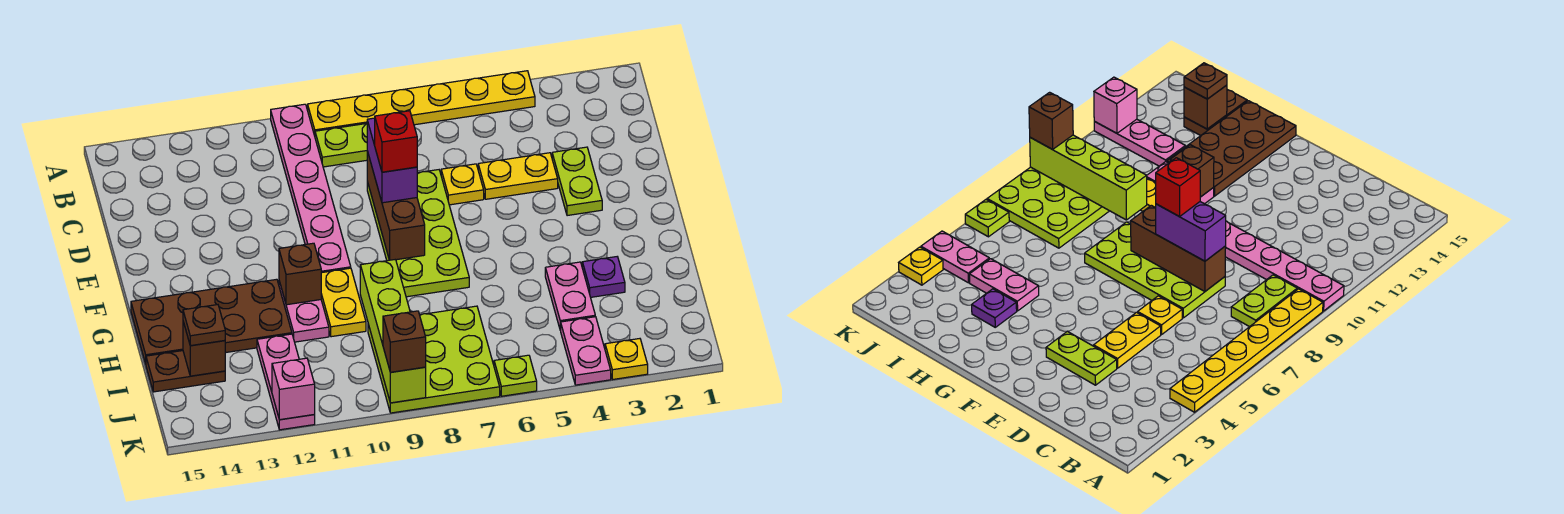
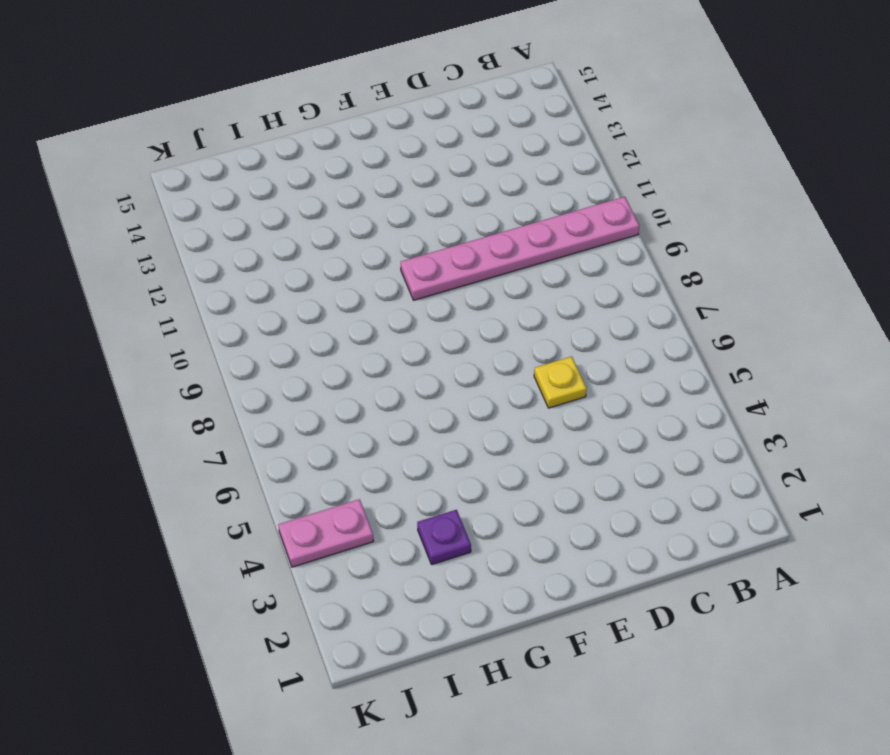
none -> yellow 1x6 plate [308,71,535,136]
none -> lime 1x2 plate [315,123,367,167]
none -> lime 1x2 plate [552,147,602,216]

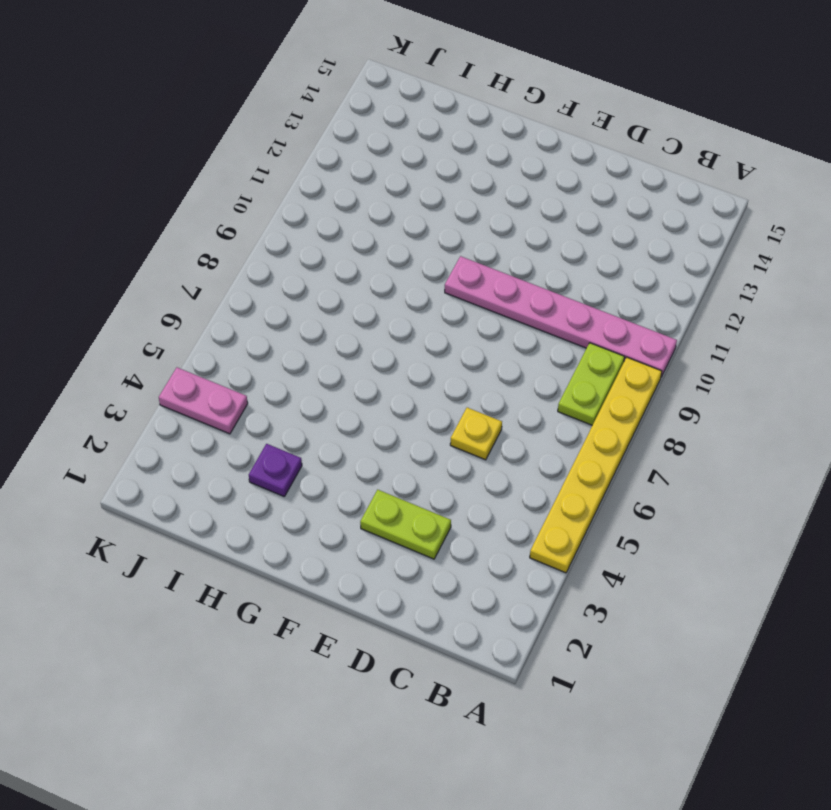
none -> yellow 1x2 plate [478,153,558,199]
none -> lime 2x4 plate [367,170,469,297]
none -> yellow 1x2 plate [321,268,366,337]

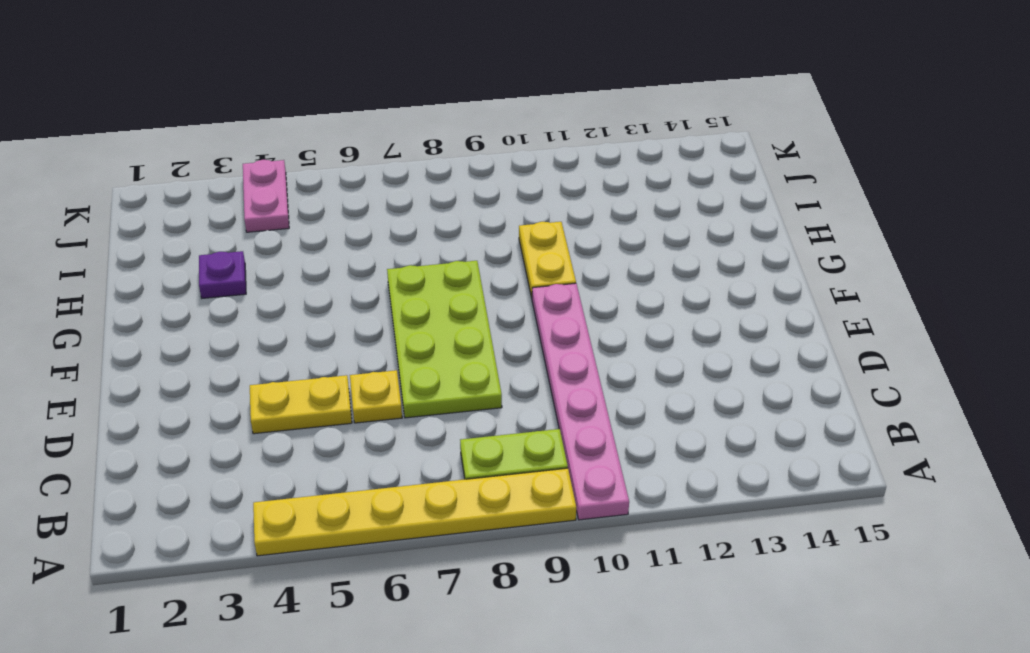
none -> lime 1x2 plate [552,147,602,216]
none -> pink 1x2 plate [279,281,329,342]
none -> brown 2x4 plate [131,279,292,364]

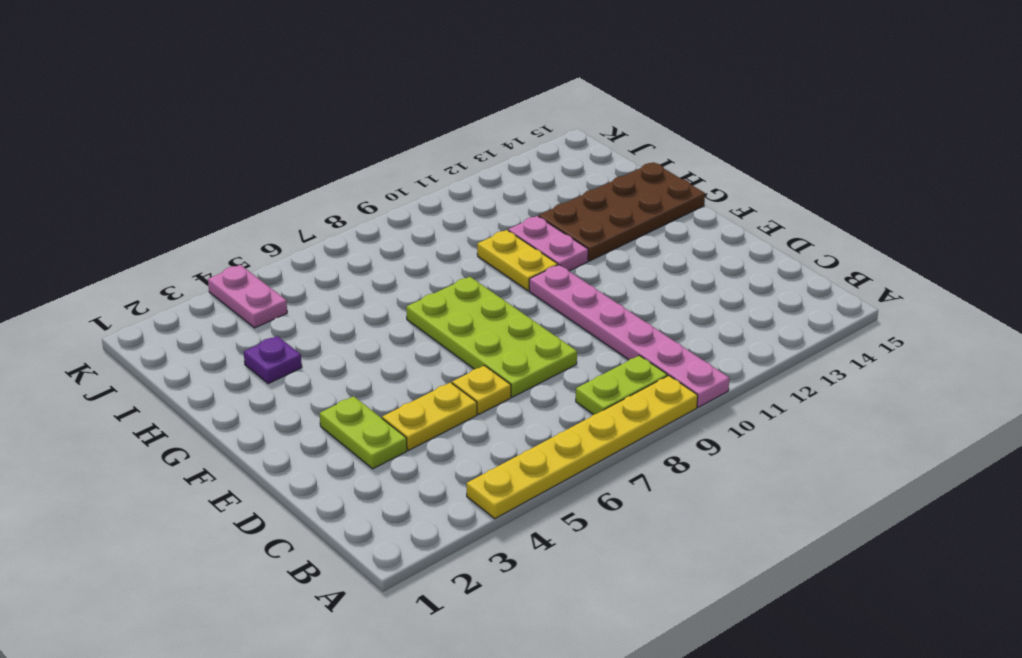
none -> pink 1x2 plate [545,262,595,330]
none -> lime 3x3 plate [368,306,500,413]
none -> pink 1x3 plate [257,334,315,430]

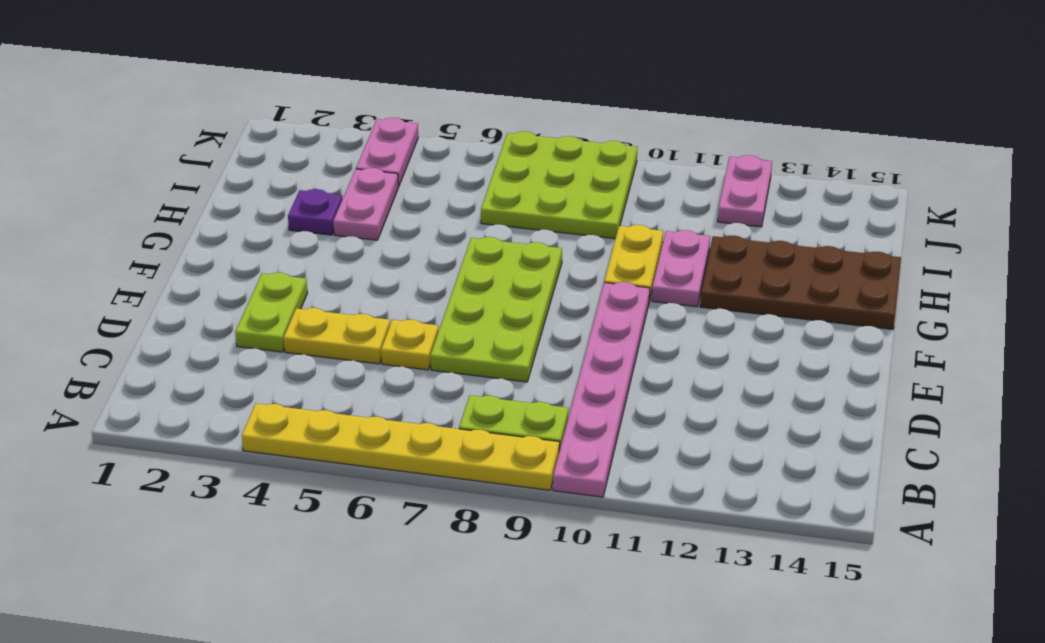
pink 1x2 plate [718,155,772,227] -> pink 1x3 plate [257,334,315,430]
none -> brown 1x2 plate [146,351,225,392]
none -> yellow 1x1 plate [605,339,648,379]
none -> lime 1x1 plate [494,355,537,396]

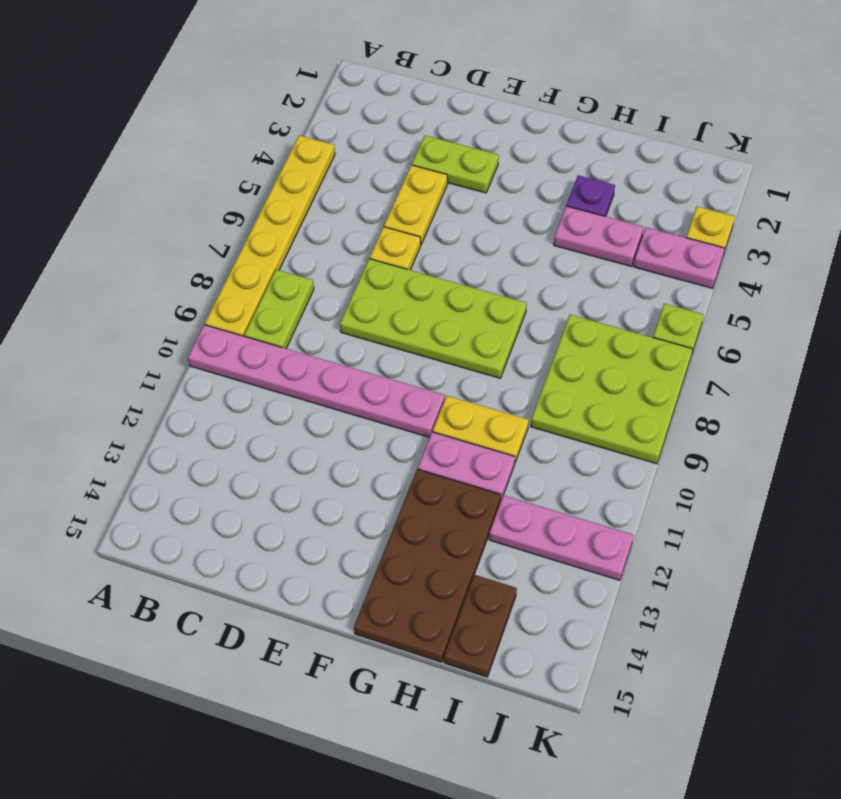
none -> brown 1x3 brick [367,151,425,260]
none -> brown 1x1 brick [279,243,321,305]
none -> lime 1x4 brick [360,259,426,403]

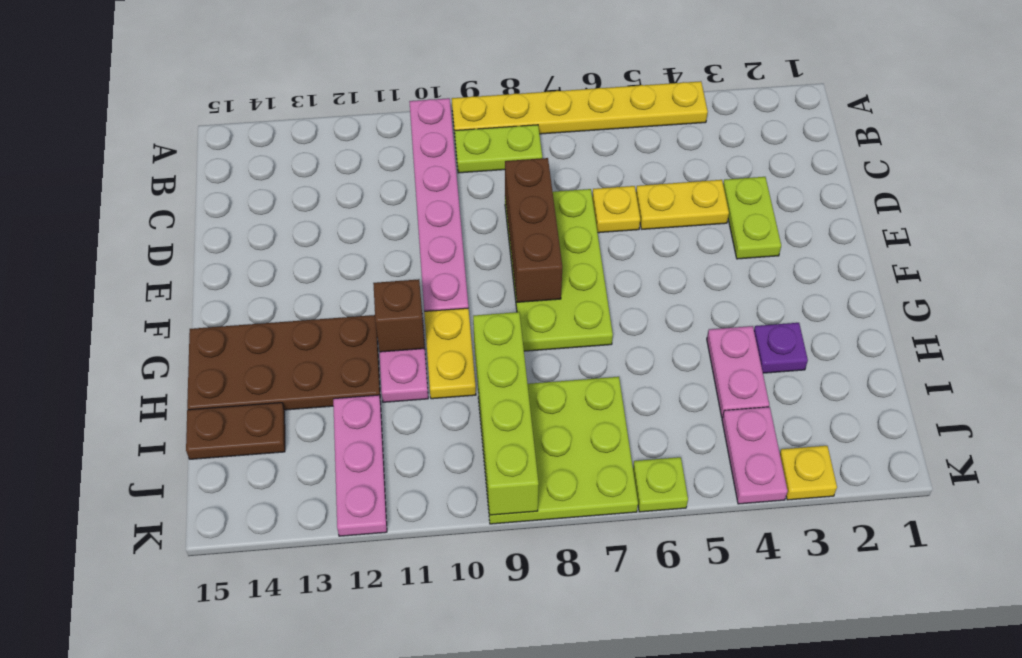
none -> brown 1x1 brick [183,322,225,376]
none -> pink 1x1 brick [272,358,315,420]
none -> purple 1x2 brick [367,118,417,203]

